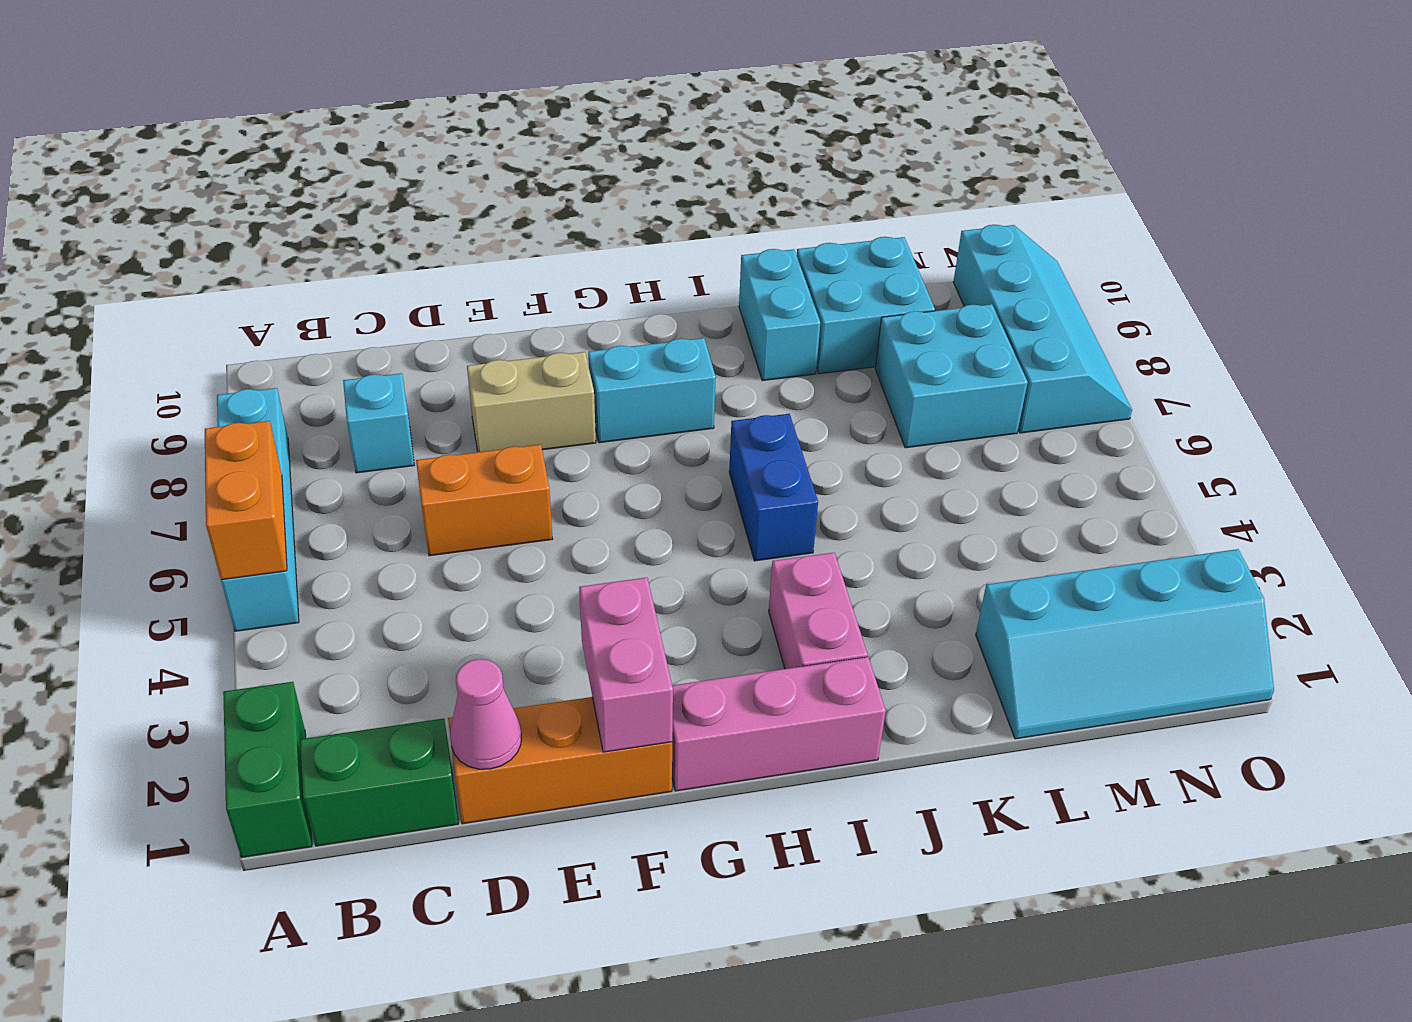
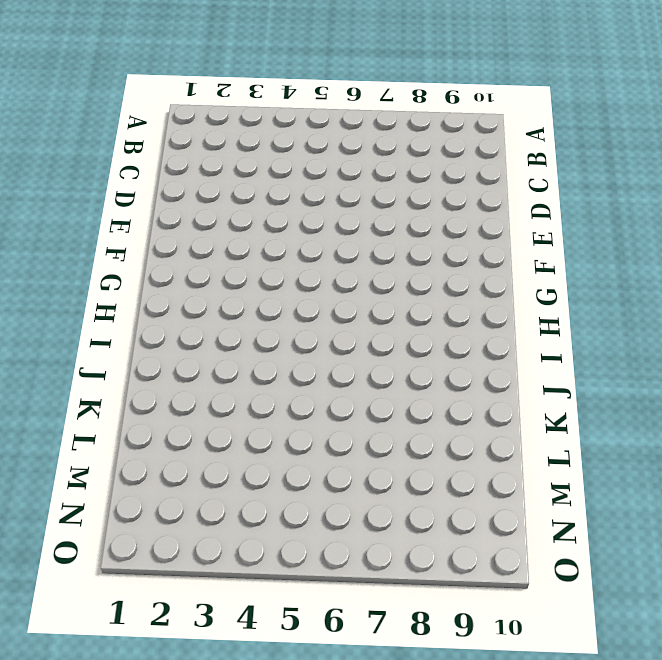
none -> green 1x2 brick [223,682,312,858]
none -> cyan 1x4 brick [217,388,299,631]
none -> green 1x2 brick [300,718,458,846]

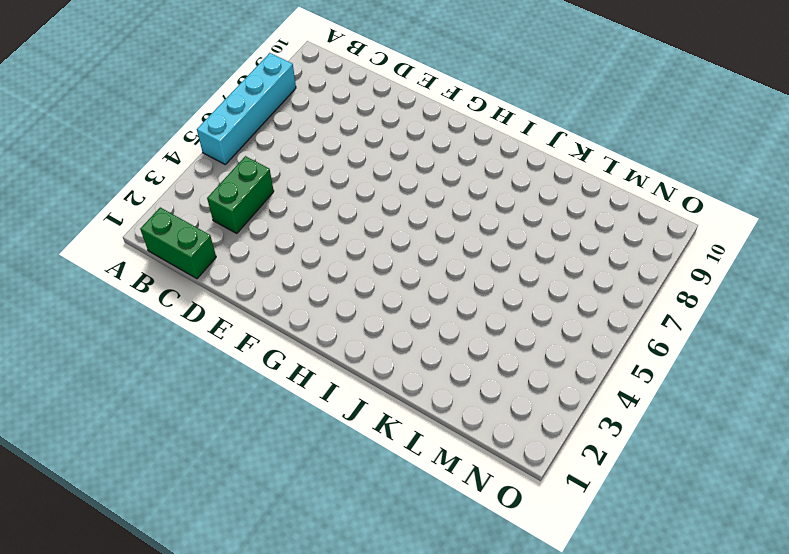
green 1x2 brick [207,156,274,233] -> green 1x2 brick moved to [223,682,312,858]
none -> cyan 1x1 brick [343,373,414,473]
none -> orange 1x3 brick [448,697,672,824]
none -> orange 1x2 brick [416,445,553,556]

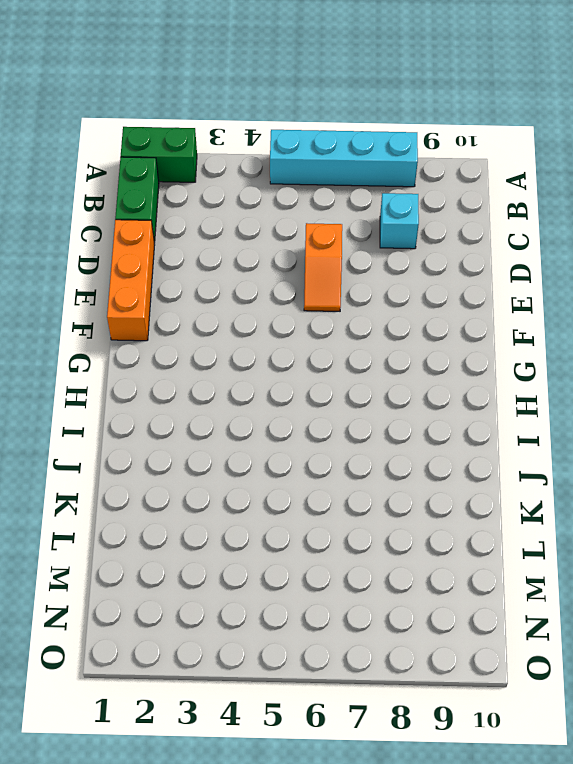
orange 1x2 slope [304,223,342,311] -> orange 1x2 brick [416,445,553,556]
none -> tan 1x2 brick [467,352,596,452]
none -> pink 1x3 brick [672,657,886,791]
none -> cyan 1x2 brick [588,338,716,443]

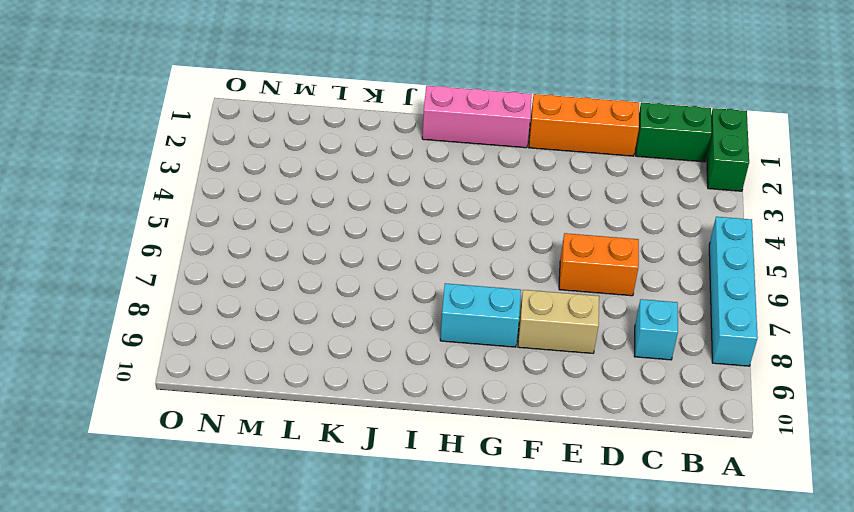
none -> pink 1x2 brick [769,553,868,669]
none -> blue 1x2 brick [729,414,818,561]
none -> cyan 1x2 brick [739,249,820,381]

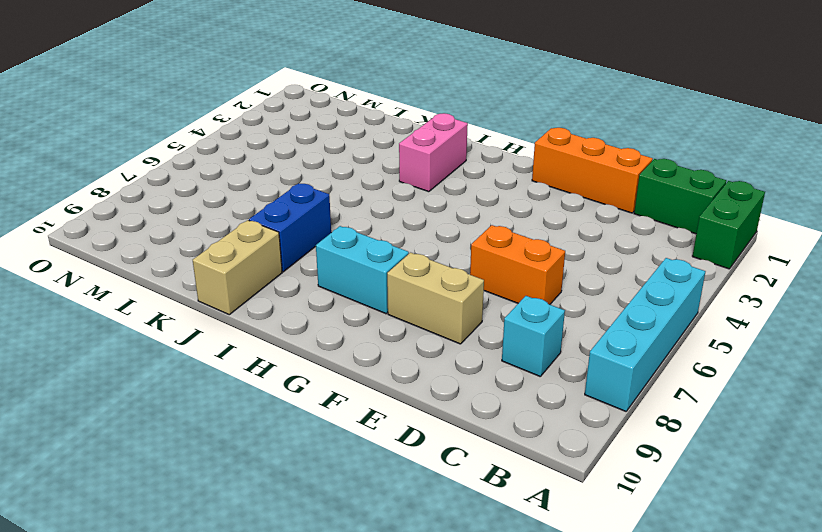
blue 1x2 brick [249,183,331,272] -> blue 1x2 brick moved to [729,414,818,561]
tan 1x2 brick [193,220,282,315] -> cyan 1x2 brick [739,249,820,381]
none -> pink 1x3 brick [672,657,886,791]
none -> cyan 2x2 brick [797,237,935,374]
none -> cyan 2x4 slope [976,549,1274,739]

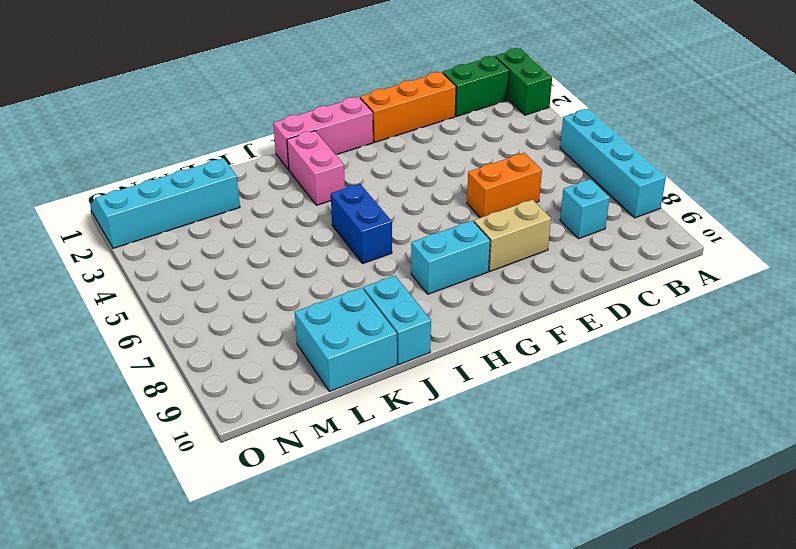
none -> cyan 2x2 brick [875,304,1028,448]
none -> cyan 2x4 slope [953,225,1132,433]
none -> orange 1x2 brick [205,421,287,580]

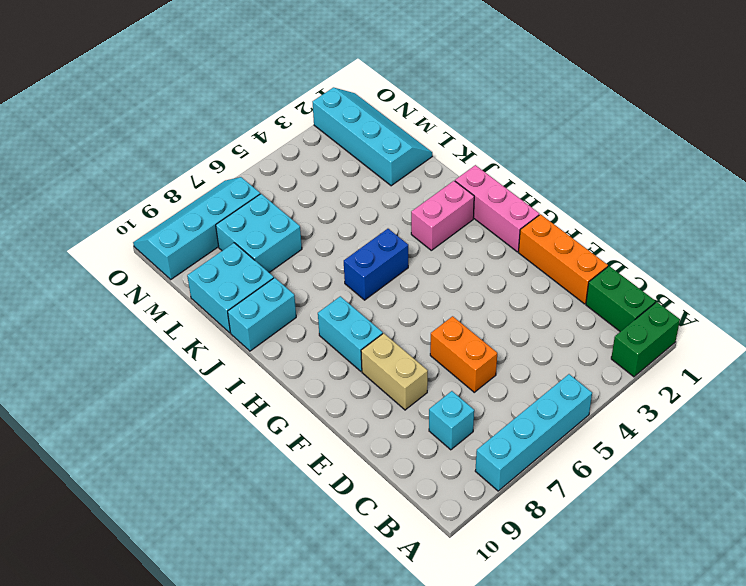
none -> orange 1x2 brick [205,421,287,580]
none -> pink 1x1 cone [450,659,521,769]
none -> pink 1x2 brick [579,578,673,752]

